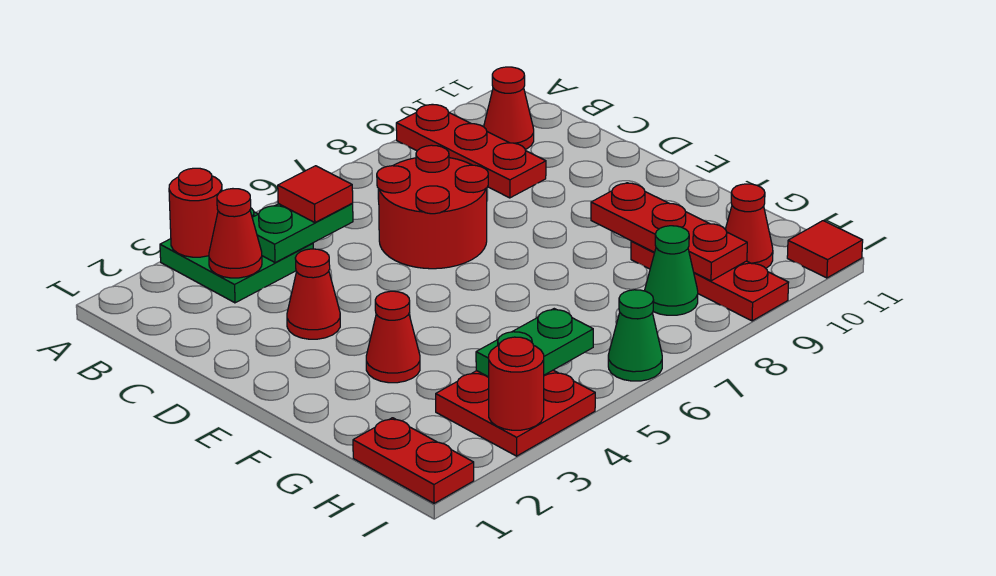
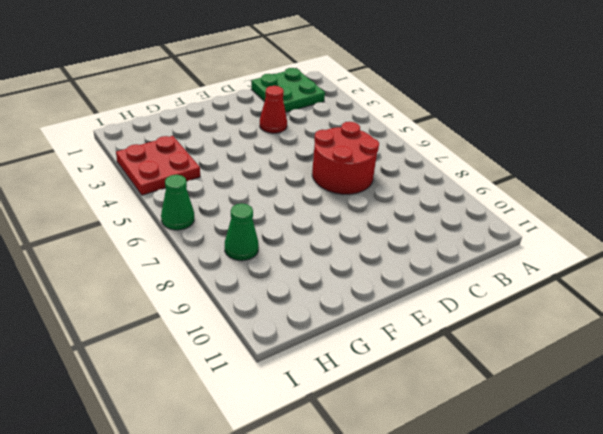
green 2x2 plate [251,68,325,112] -> green 2x2 plate moved to [160,208,313,303]
none -> red 1x3 plate [396,104,546,198]
none -> red 1x1 cone [484,67,534,149]
none -> red 1x1 cone [366,291,420,383]

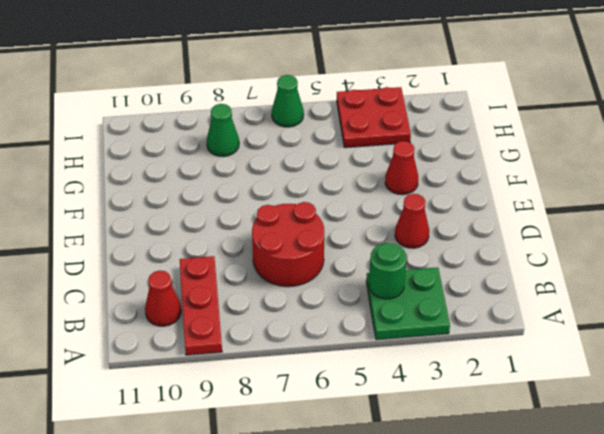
green 1x1 round brick [369,243,407,299] -> green 1x2 plate [252,204,353,263]
none -> red 1x3 plate [631,241,789,321]
none -> red 1x2 plate [353,418,474,503]
none -> red 1x1 cone [725,184,773,268]

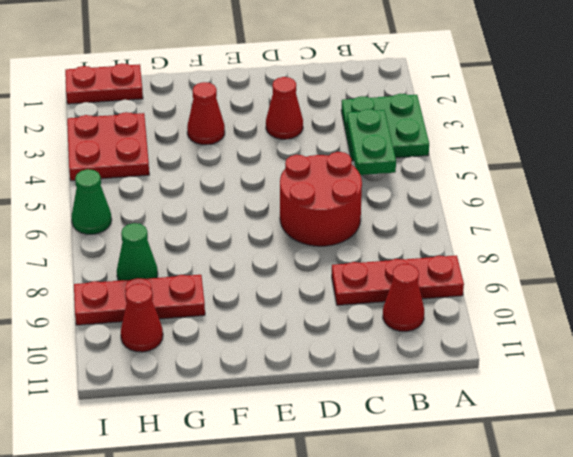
none -> red 1x1 tile [787,221,863,278]
none -> red 1x1 round brick [169,168,222,257]
none -> red 1x1 cone [209,189,262,278]

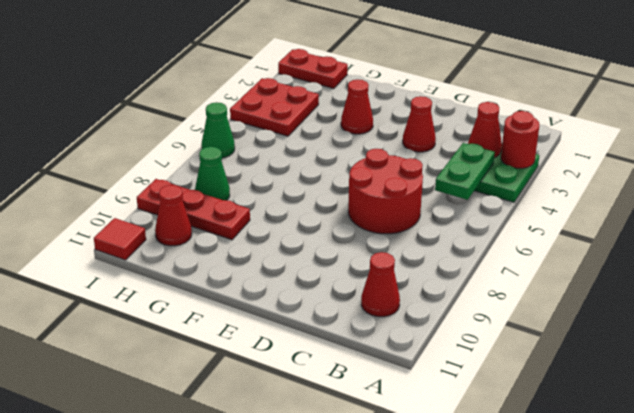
none -> red 1x3 plate [396,104,546,198]
none -> red 1x3 plate [591,183,747,281]
none -> green 1x2 plate [476,309,593,377]

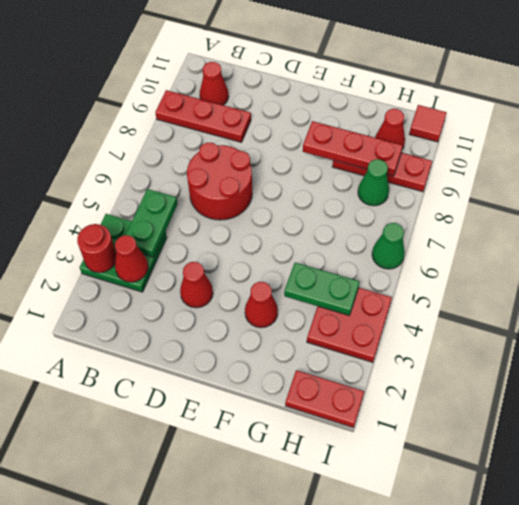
green 1x2 plate [284,263,360,315] -> green 1x2 plate turned to [476,309,593,377]
none -> red 1x1 round brick [489,337,544,430]
none -> red 1x1 tile [278,166,353,223]

